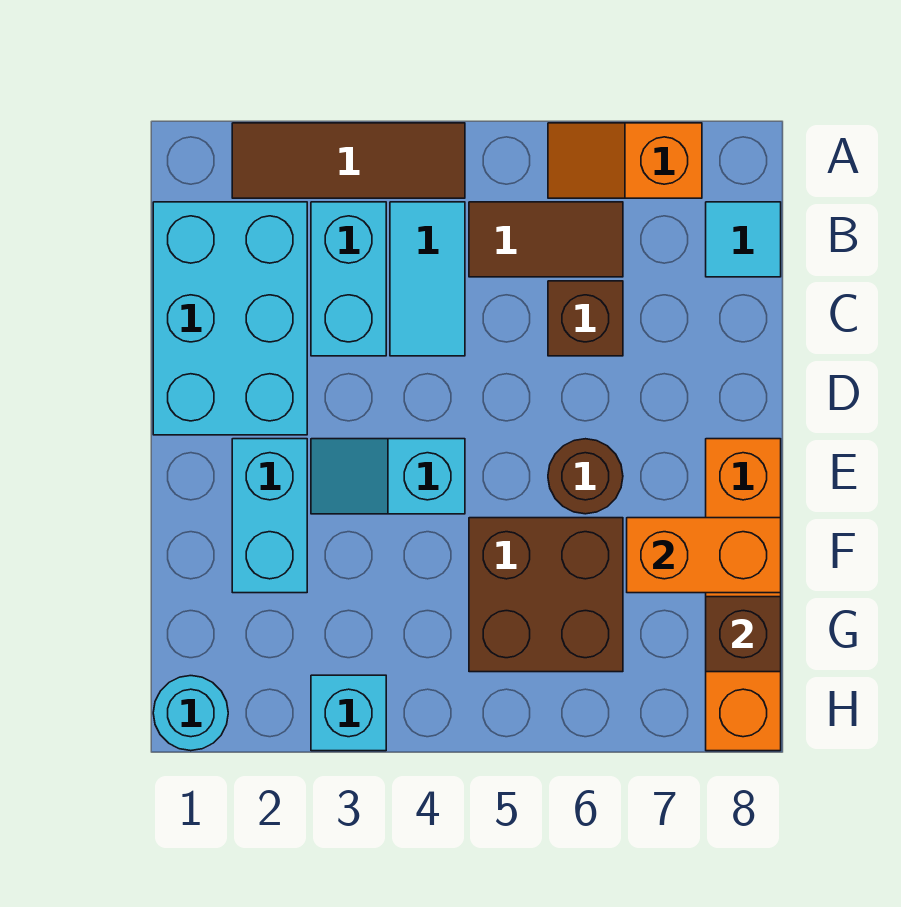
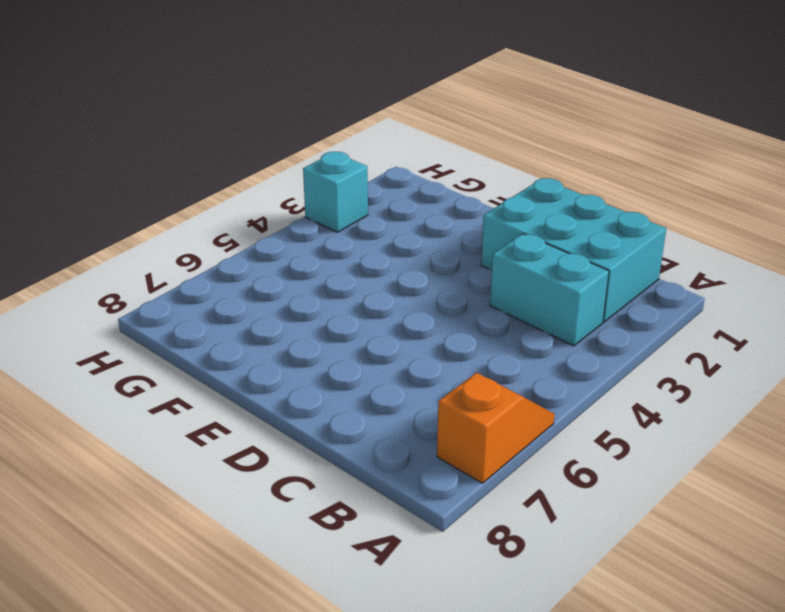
none -> brown 1x3 tile [232,123,465,198]
none -> cyan 1x2 tile [390,202,465,356]
none -> brown 1x2 tile [469,202,623,277]

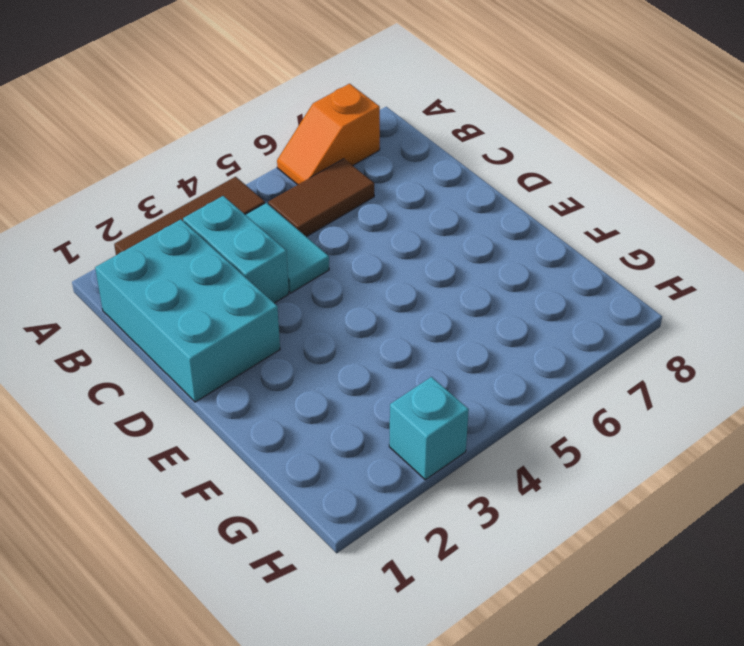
none -> cyan 1x1 tile [706,202,781,277]
none -> brown 1x1 brick [548,281,623,356]
none -> cyan 1x2 brick [232,439,307,593]

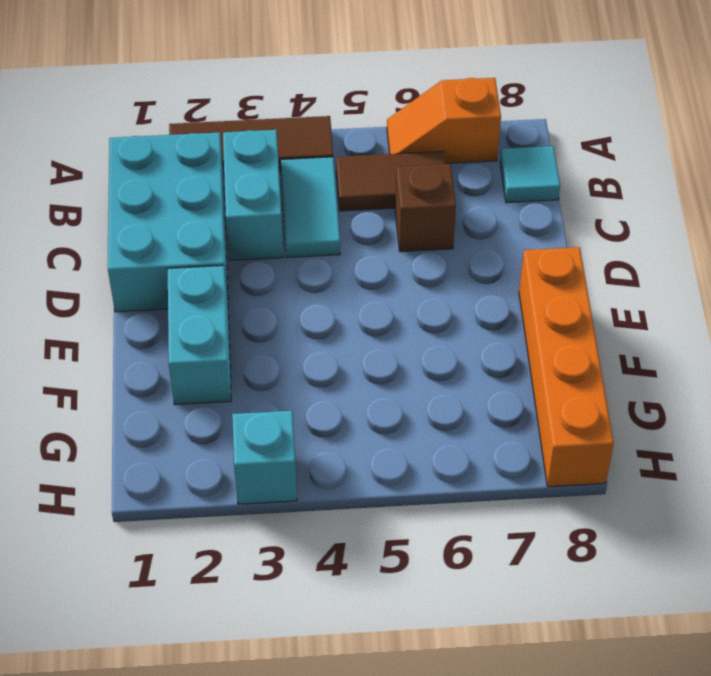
none -> cyan 1x2 slope [311,439,465,514]
none -> brown 1x1 round brick [548,439,623,514]
none -> brown 2x2 brick [469,518,623,672]

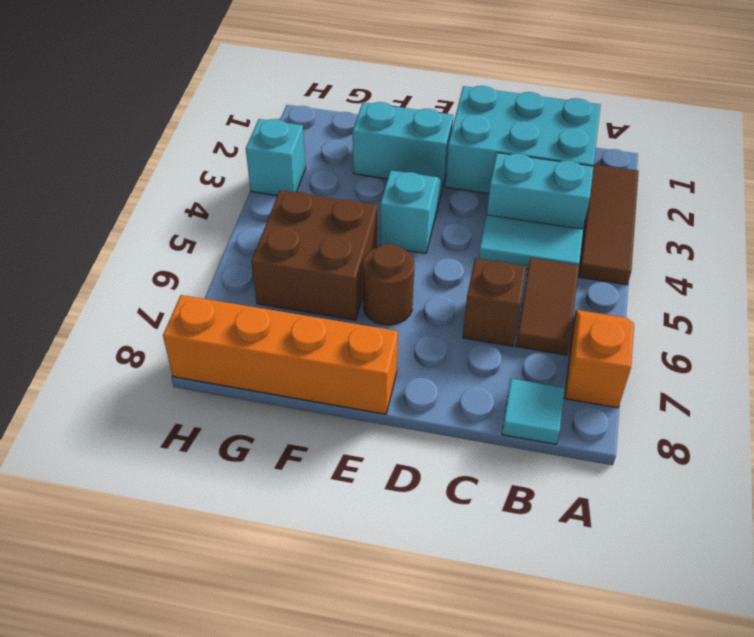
none -> cyan 1x1 round brick [153,676,228,751]
none -> orange 1x2 brick [627,518,781,593]
none -> brown 1x1 brick [706,597,781,672]

